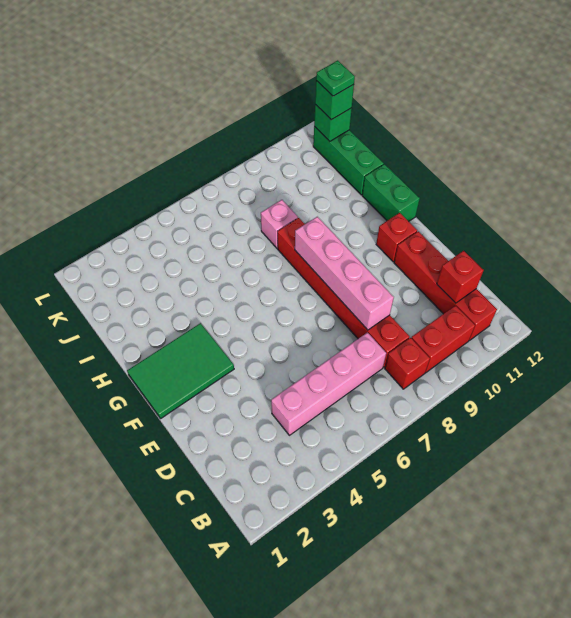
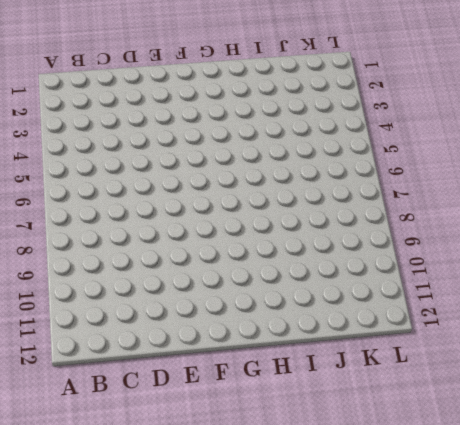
none -> red 1x1 brick [385,338,430,389]
none -> red 1x2 brick [412,306,475,373]
none -> red 1x4 brick [394,231,497,341]

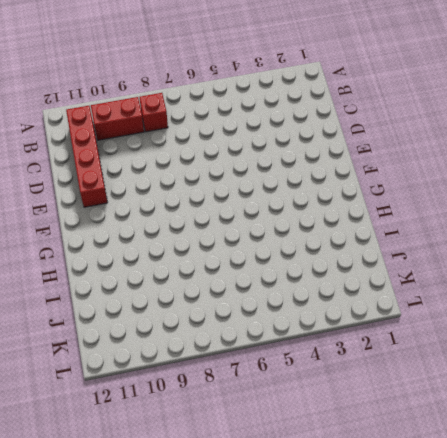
none -> pink 1x4 brick [271,332,386,435]
none -> red 1x6 brick [277,218,409,367]
none -> green 2x3 tile [127,323,234,419]

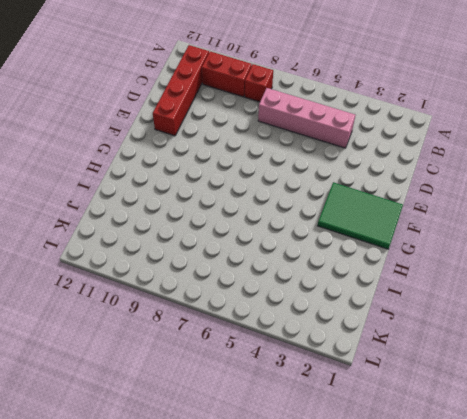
none -> red 1x6 brick [277,218,409,367]
none -> red 1x1 brick [376,213,417,262]
none -> green 1x2 brick [362,164,420,221]

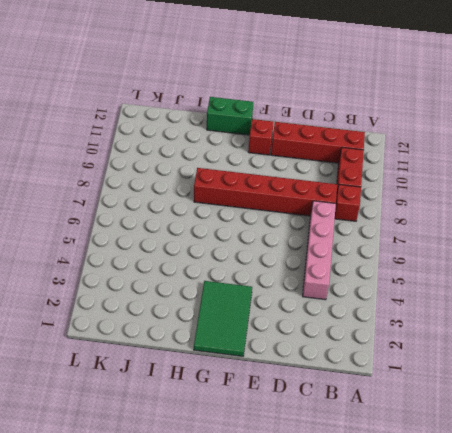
none -> pink 1x1 brick [261,200,298,248]
none -> green 1x3 brick [313,127,384,195]
none -> red 1x1 brick [437,251,483,303]

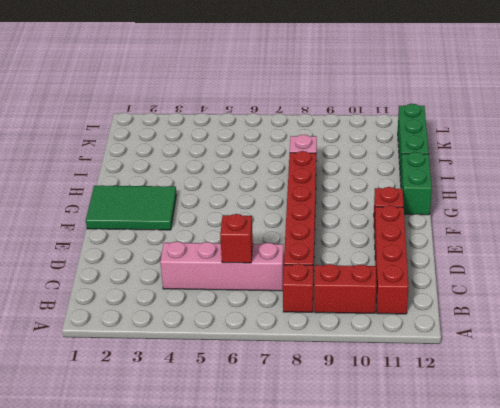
red 1x1 brick [220,214,253,263] -> red 1x1 brick moved to [437,251,483,303]
none -> pink 1x4 brick [295,217,394,330]
none -> green 1x1 brick [314,105,352,141]
none -> green 1x1 brick [315,81,354,120]

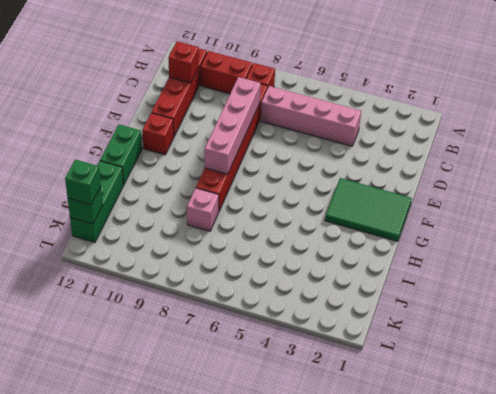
none -> green 1x1 plate [316,60,355,96]

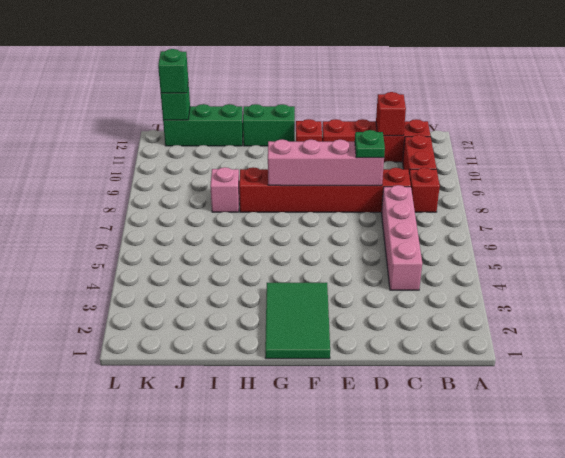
green 1x1 plate [355,130,385,158] -> green 1x1 plate moved to [316,60,355,96]

